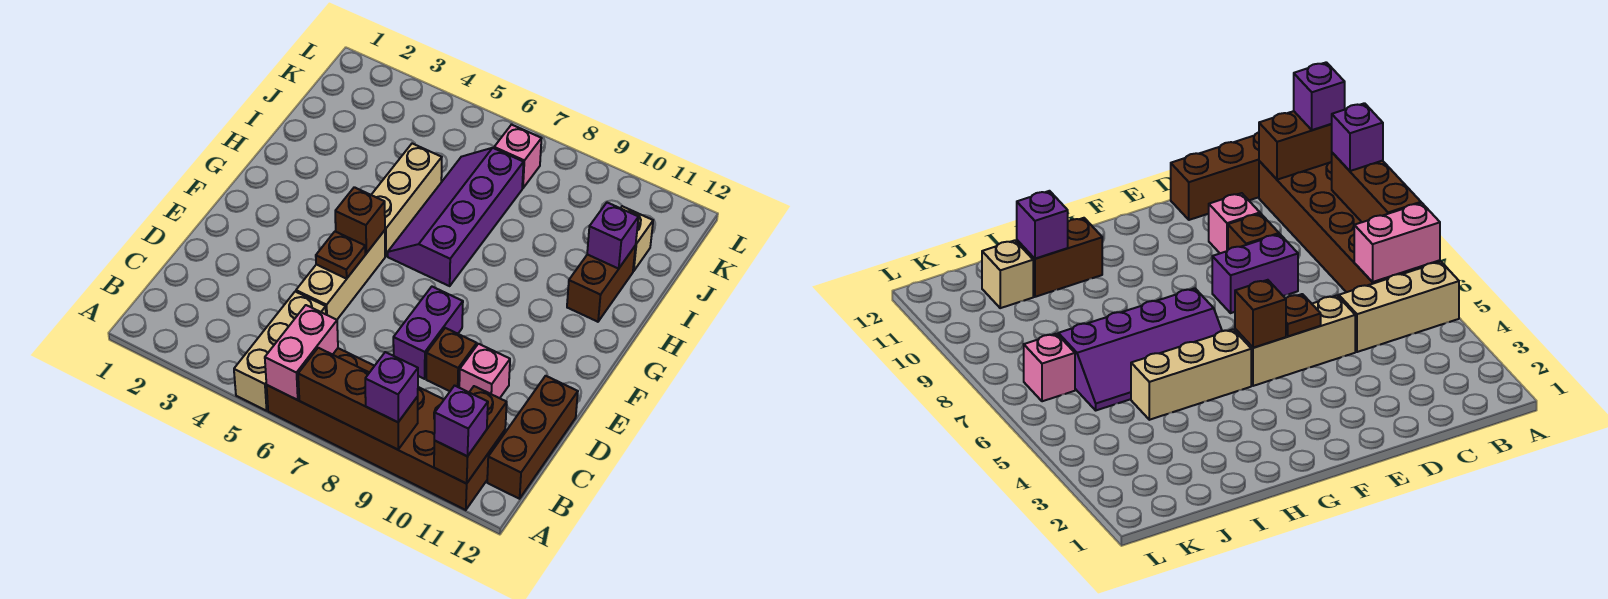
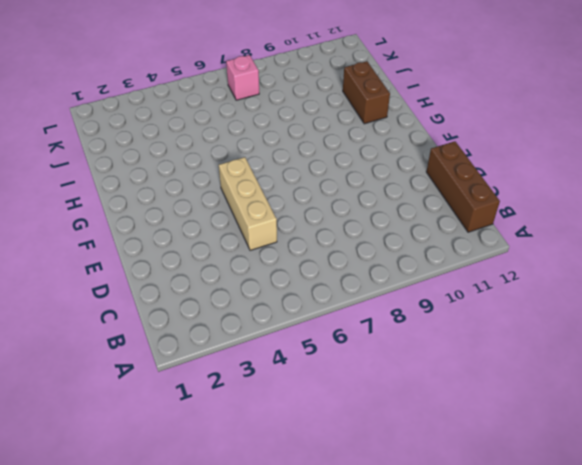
none -> tan 1x3 brick [234,292,326,411]
none -> brown 2x6 brick [267,348,505,510]
none -> purple 1x2 brick [393,287,463,379]

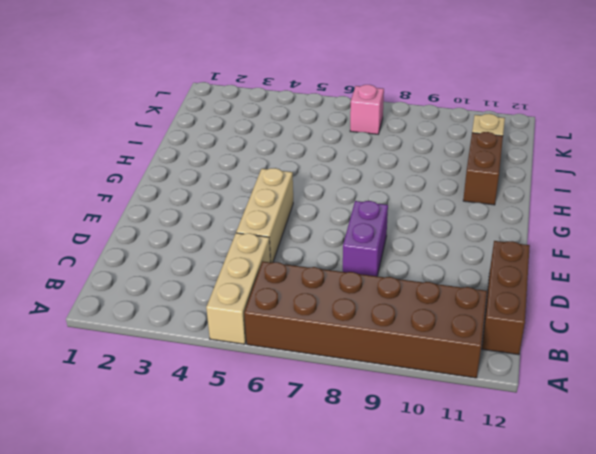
none -> brown 1x1 brick [426,328,477,391]
none -> pink 1x1 brick [459,344,510,398]
none -> tan 1x3 brick [371,144,442,256]

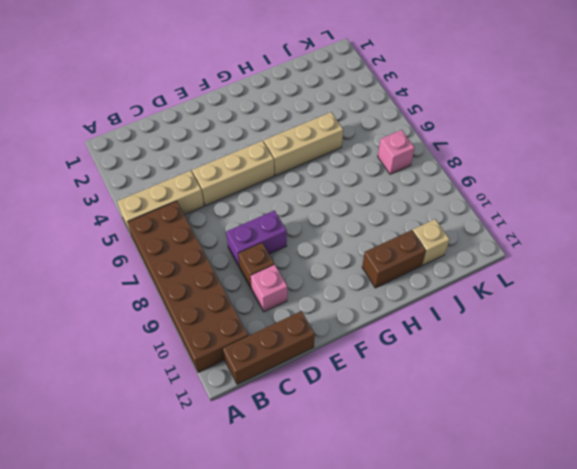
none -> purple 2x4 slope [388,148,524,286]
none -> pink 1x2 brick [265,305,338,400]
none -> brown 1x3 brick [298,348,418,450]

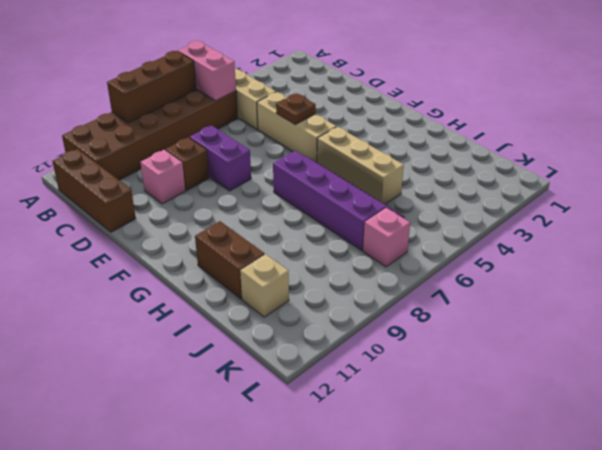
none -> brown 1x2 brick [434,386,507,484]
none -> brown 1x1 brick [335,187,385,253]
none -> purple 1x1 brick [587,203,638,269]

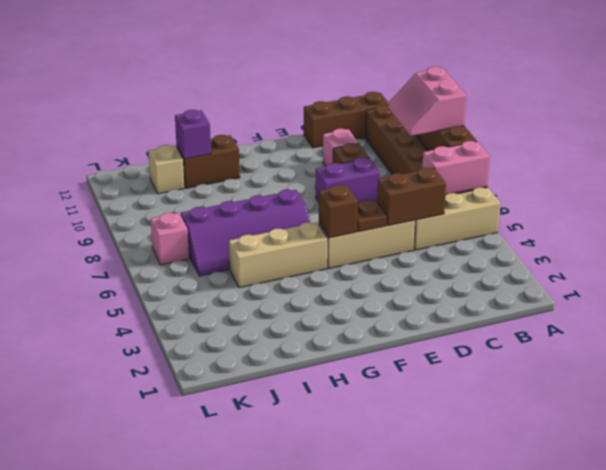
pink 2x2 slope [388,67,466,136] -> purple 1x1 brick [365,352,418,422]
brown 1x2 brick [377,168,446,226] -> brown 1x2 brick moved to [434,386,507,484]
none -> purple 1x1 brick [434,386,488,456]

